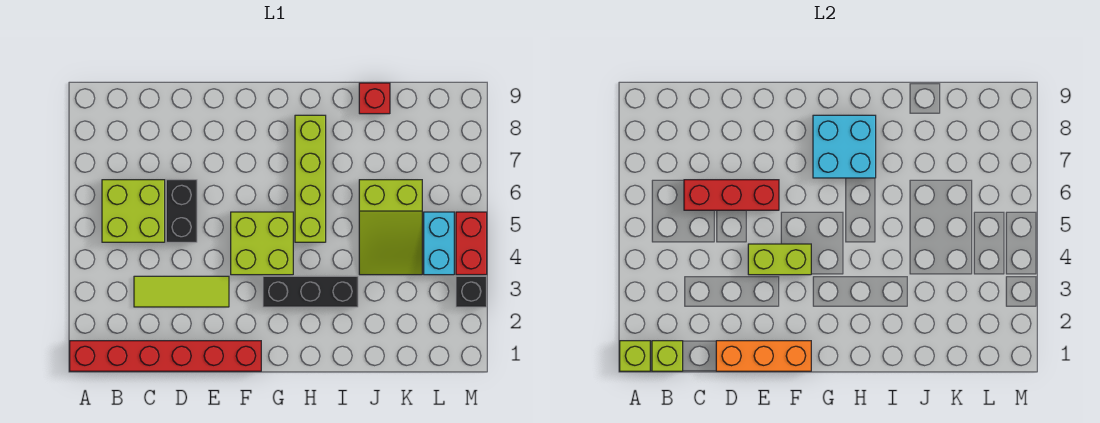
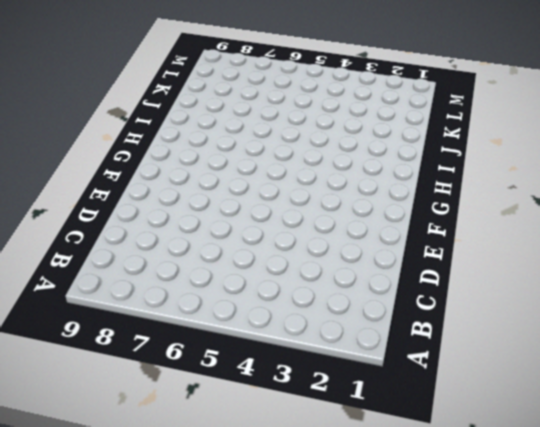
none -> red 1x6 brick [70,341,261,371]
none -> lime 2x2 brick [102,180,165,242]
none -> lime 1x3 tile [134,276,229,307]

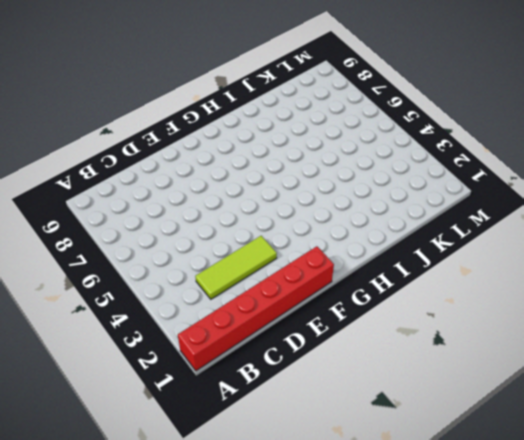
none -> lime 2x2 brick [102,180,165,242]
none -> black 1x2 brick [166,180,197,242]
none -> lime 2x2 brick [231,212,293,275]

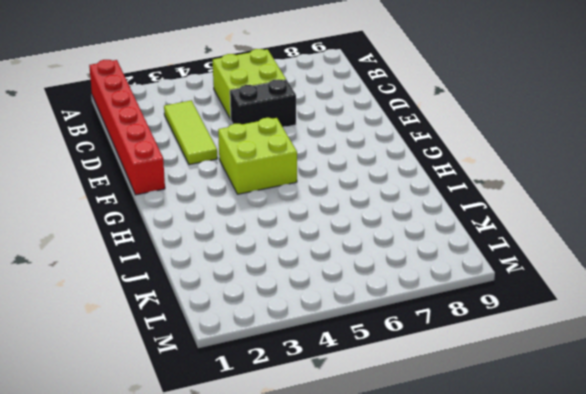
none -> black 1x3 brick [263,276,358,307]
none -> lime 1x4 brick [295,115,326,242]
none -> lime 2x3 slope [359,180,422,275]

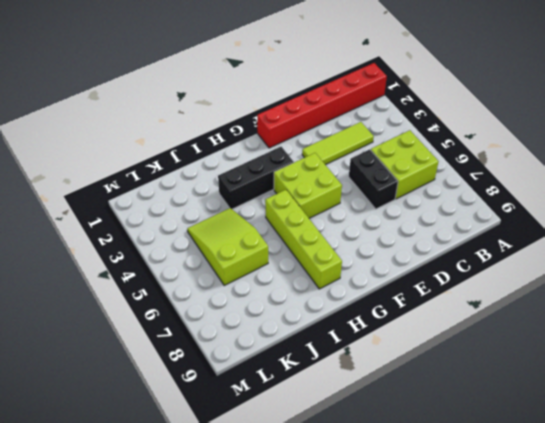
none -> red 1x1 brick [359,83,390,114]
none -> cyan 1x2 brick [424,212,454,275]
none -> black 1x1 brick [456,276,487,307]

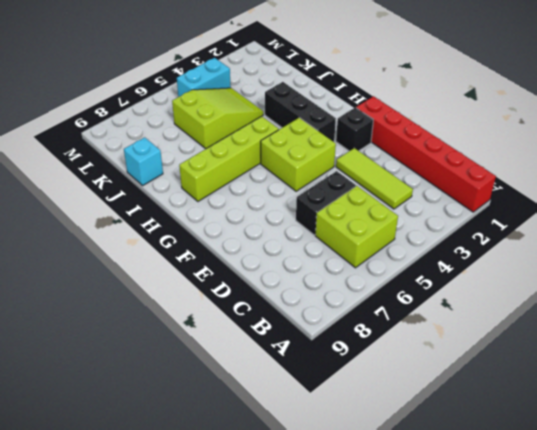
black 1x1 brick [336,108,373,151] -> black 1x1 brick moved to [456,276,487,307]
cyan 1x1 brick [124,137,163,185] -> red 1x1 brick [359,83,390,114]
none -> red 1x2 brick [456,212,487,275]
none -> lime 1x1 brick [620,341,650,371]
none -> lime 1x1 brick [652,341,683,371]

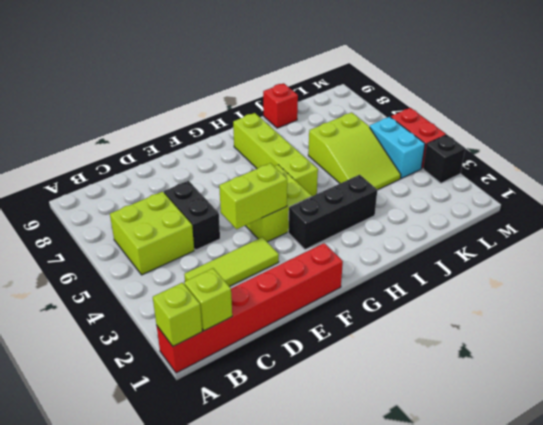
none -> red 1x3 brick [684,180,779,210]
none -> orange 1x3 brick [716,341,811,371]
none -> cyan 2x2 brick [813,115,876,178]

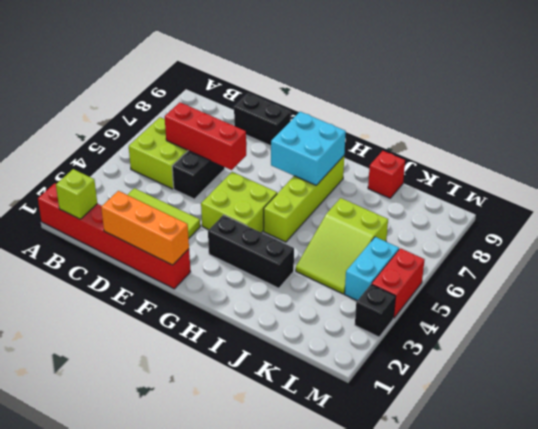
black 1x2 brick [234,93,290,146] -> none
none -> lime 1x1 brick [620,341,650,371]
none -> lime 1x2 brick [748,244,811,275]

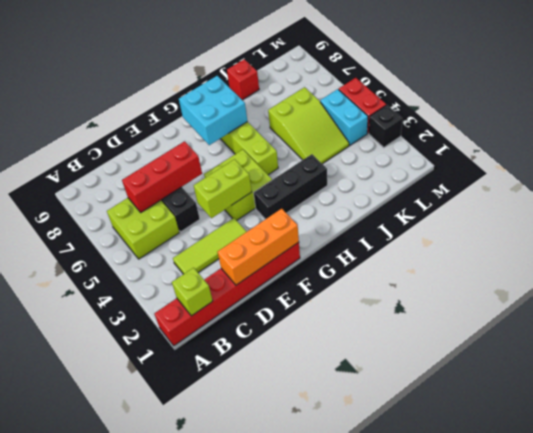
none -> lime 1x1 brick [620,341,650,371]

